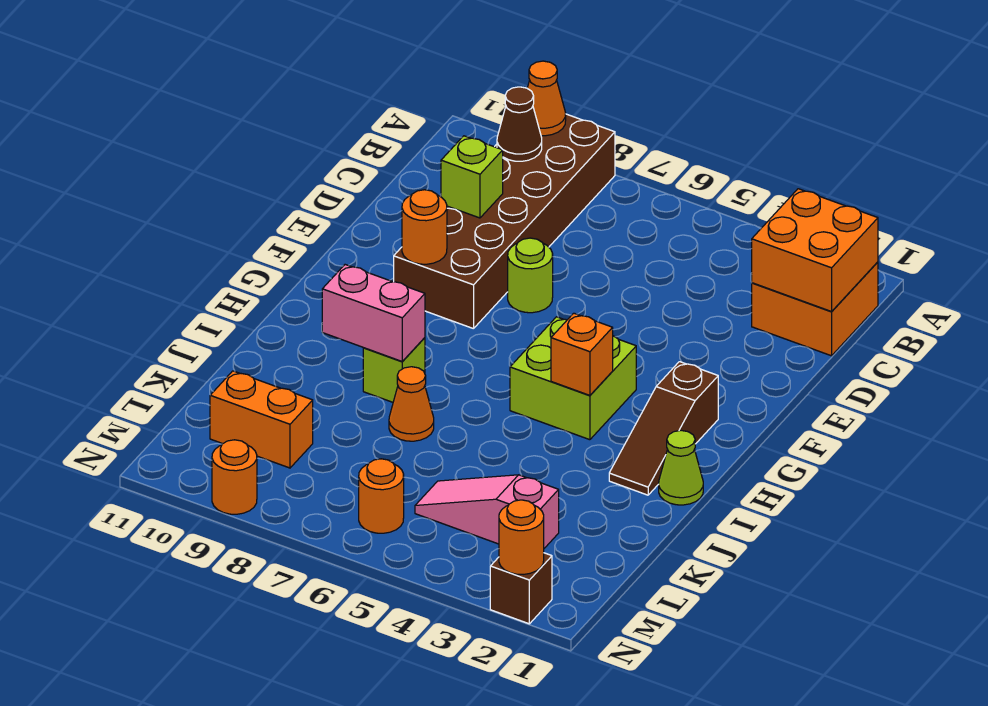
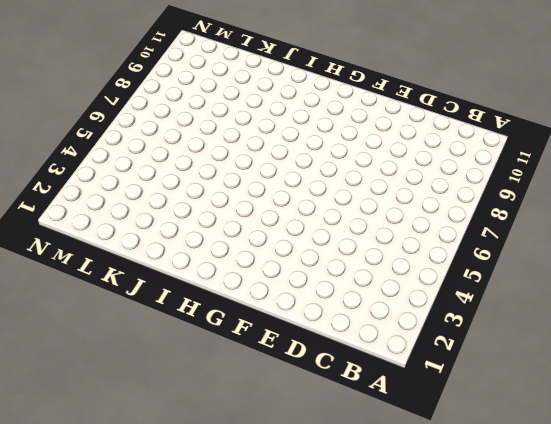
none -> brown 2x6 brick [394,114,615,329]
none -> orange 2x2 brick [752,262,878,356]
none -> lime 1x1 round brick [508,238,553,313]

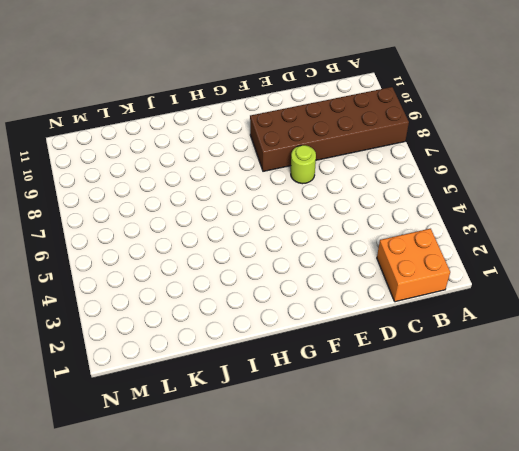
none -> brown 1x3 slope [609,362,718,495]
none -> lime 2x2 brick [510,317,636,440]
none -> lime 1x1 cone [659,430,703,505]

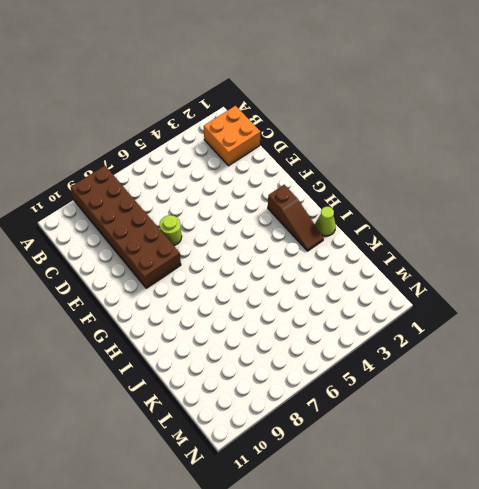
none -> lime 2x2 brick [510,317,636,440]
none -> lime 1x1 brick [363,338,425,402]
none -> orange 1x1 cone [389,367,434,441]

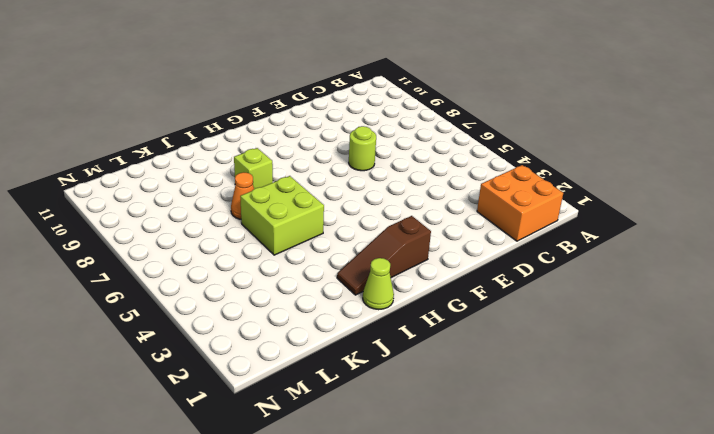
lime 2x2 brick [240,176,324,255] -> lime 2x2 brick moved to [510,317,636,440]
none -> brown 2x6 brick [394,114,615,329]
none -> pink 1x3 slope [415,475,559,548]
none -> orange 1x2 brick [210,371,313,468]

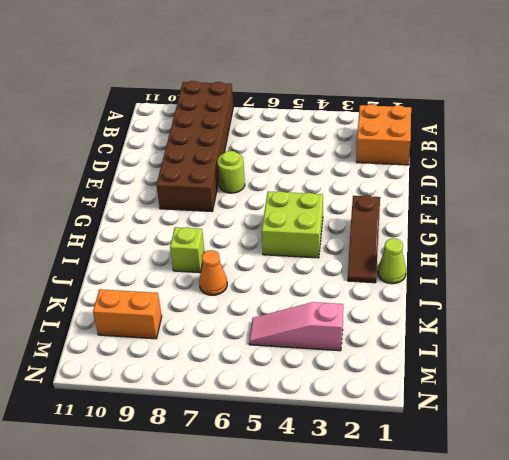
none -> orange 1x1 round brick [359,459,404,533]
none -> brown 1x1 brick [490,553,552,624]
none -> orange 1x1 round brick [212,440,257,514]

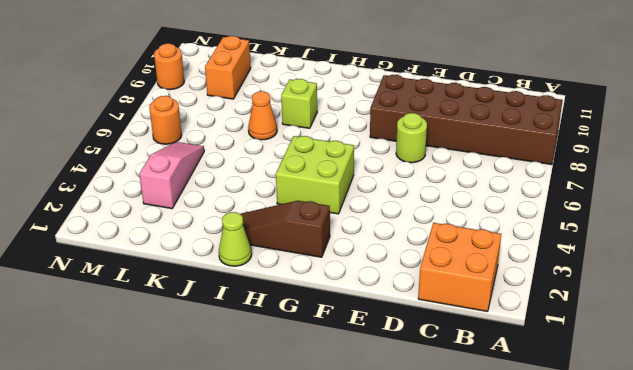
none -> brown 1x1 brick [490,553,552,624]
none -> orange 1x1 cone [527,61,566,136]
none -> orange 2x2 brick [752,189,878,312]

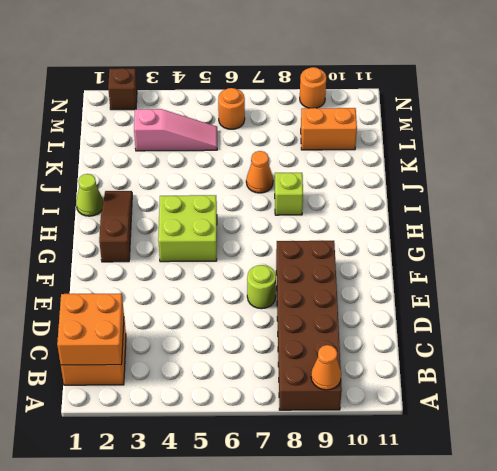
none -> brown 1x1 cone [497,87,542,161]
none -> lime 1x1 brick [441,136,503,218]
none -> orange 1x1 round brick [402,190,447,264]

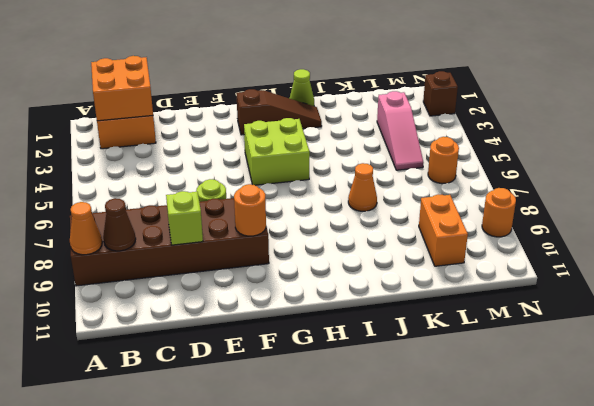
none -> lime 1x1 brick [363,338,425,402]
none -> orange 1x1 brick [551,313,613,395]
none -> pink 1x2 brick [322,265,425,362]

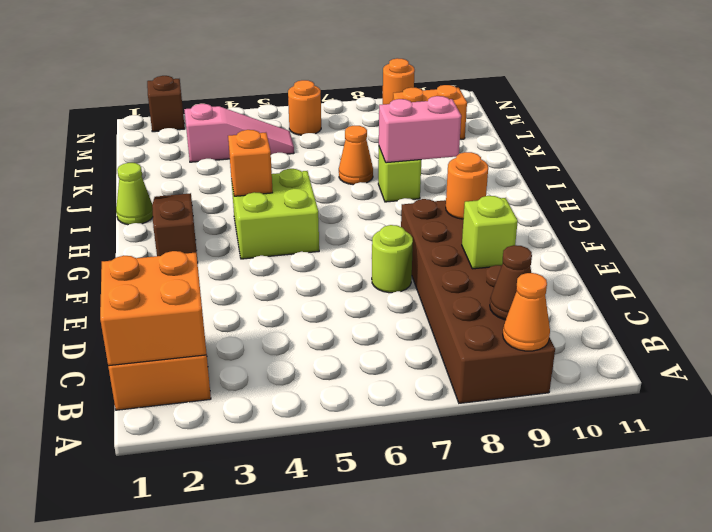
none -> orange 1x1 round brick [499,500,544,574]

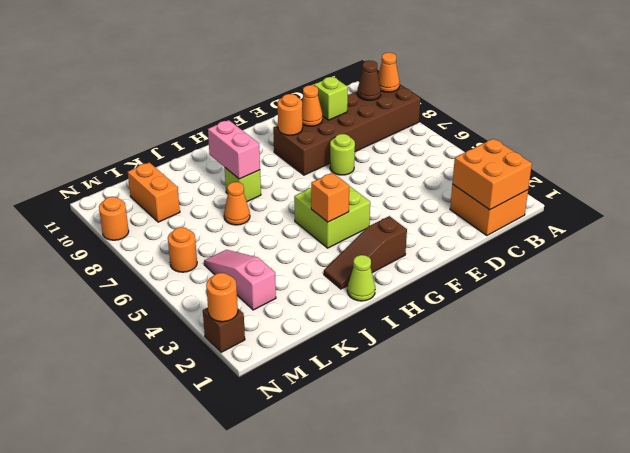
orange 1x1 cone [302,85,323,126] -> none

